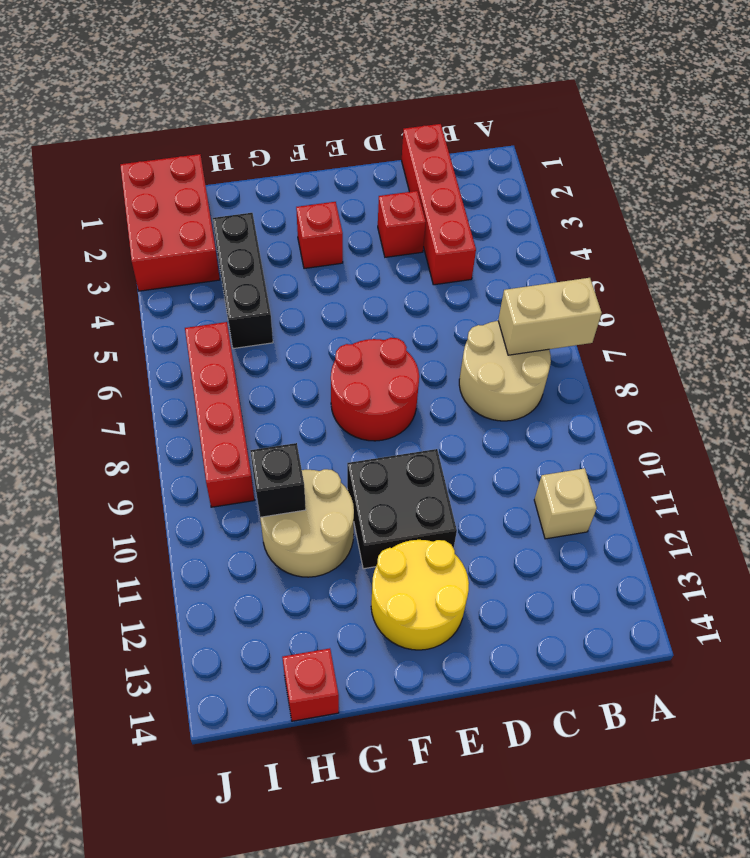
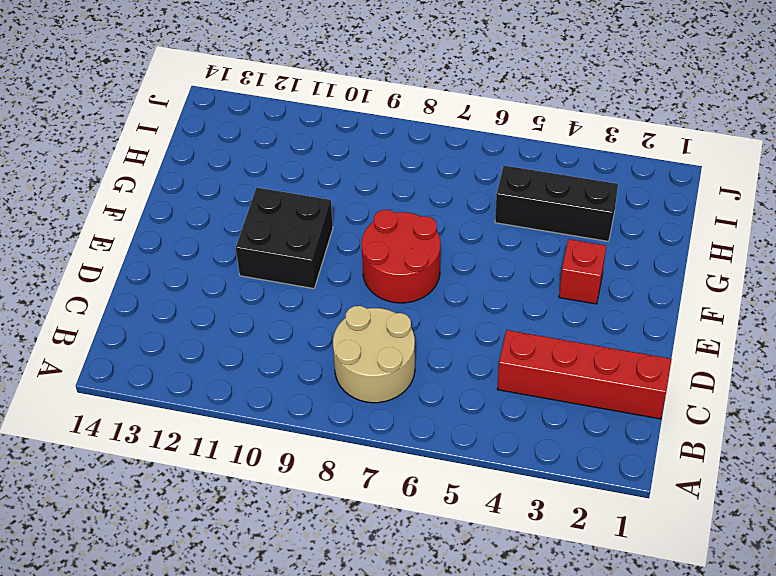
none -> tan 1x1 brick [534,468,597,539]
none -> red 1x1 brick [378,191,426,257]
none -> yellow 2x2 round brick [371,540,469,650]

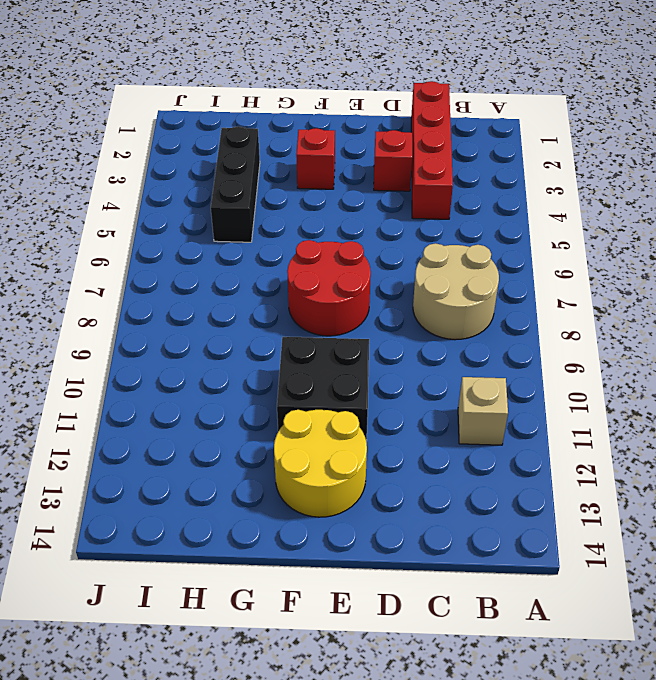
none -> tan 2x2 round brick [260,469,354,577]
none -> red 1x1 brick [282,648,339,721]
none -> red 2x3 brick [120,154,220,291]

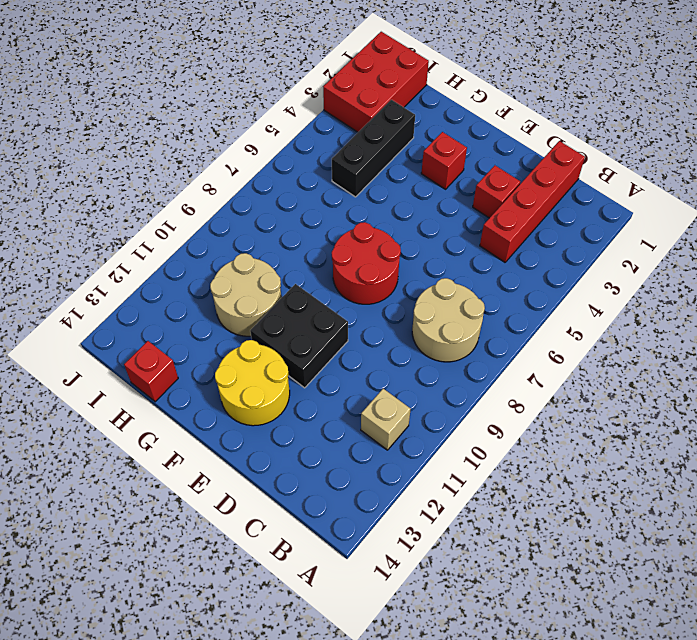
none -> red 1x4 brick [185,322,254,507]
none -> tan 1x2 brick [498,278,602,355]
none -> black 1x1 brick [250,443,306,517]

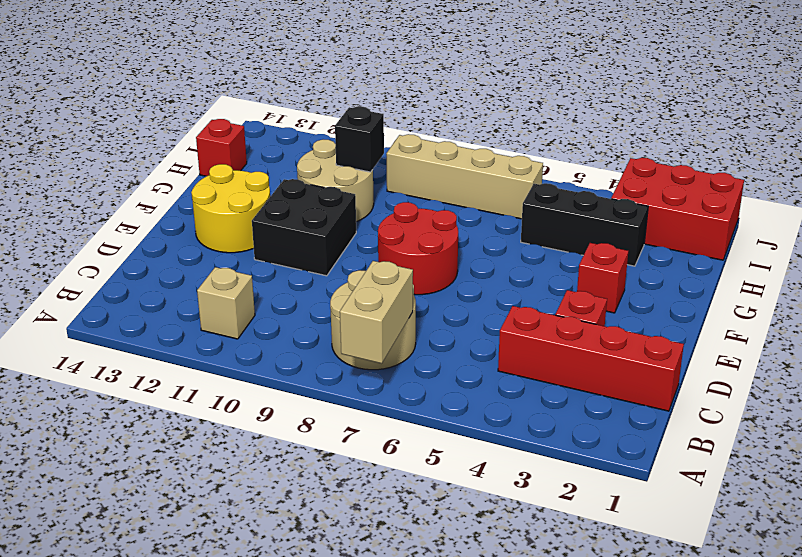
tan 1x4 brick [386,134,543,219] -> red 1x4 brick [185,322,254,507]

